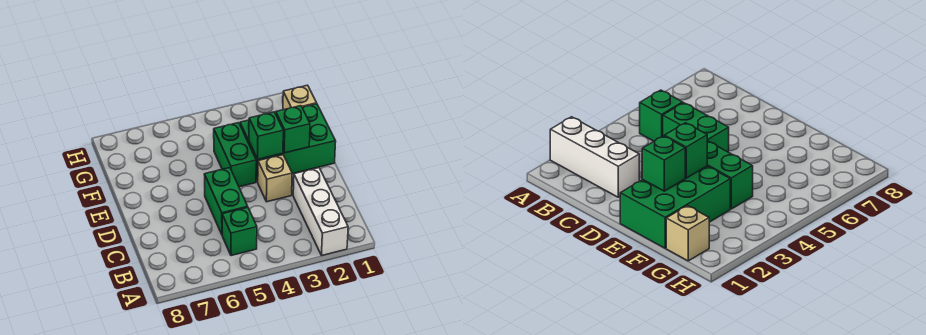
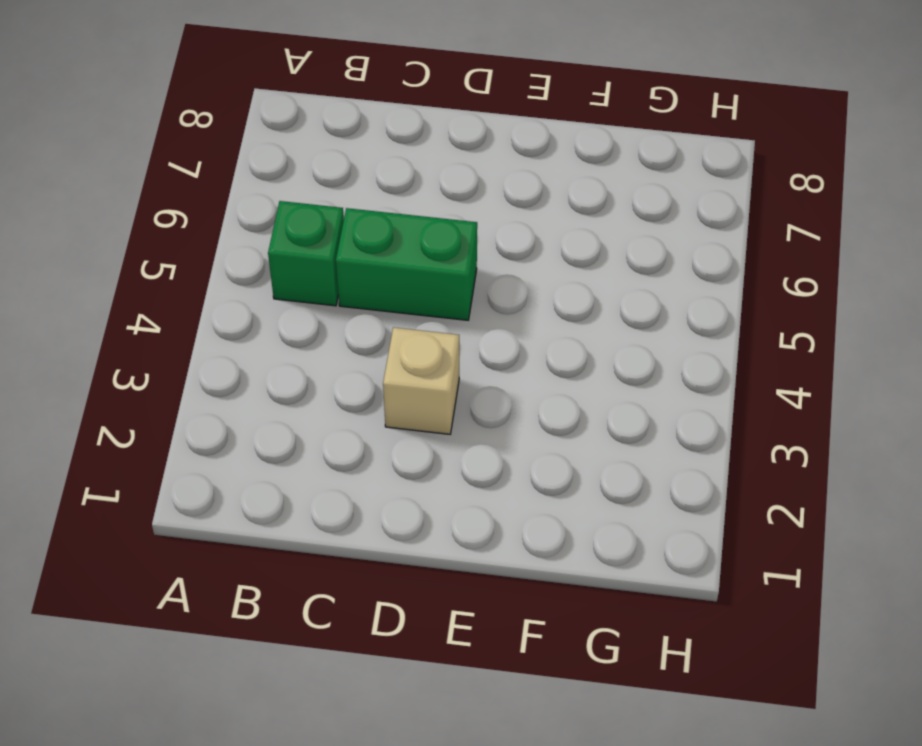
none -> white 1x3 brick [293,168,348,255]
none -> green 2x3 brick [240,104,336,182]

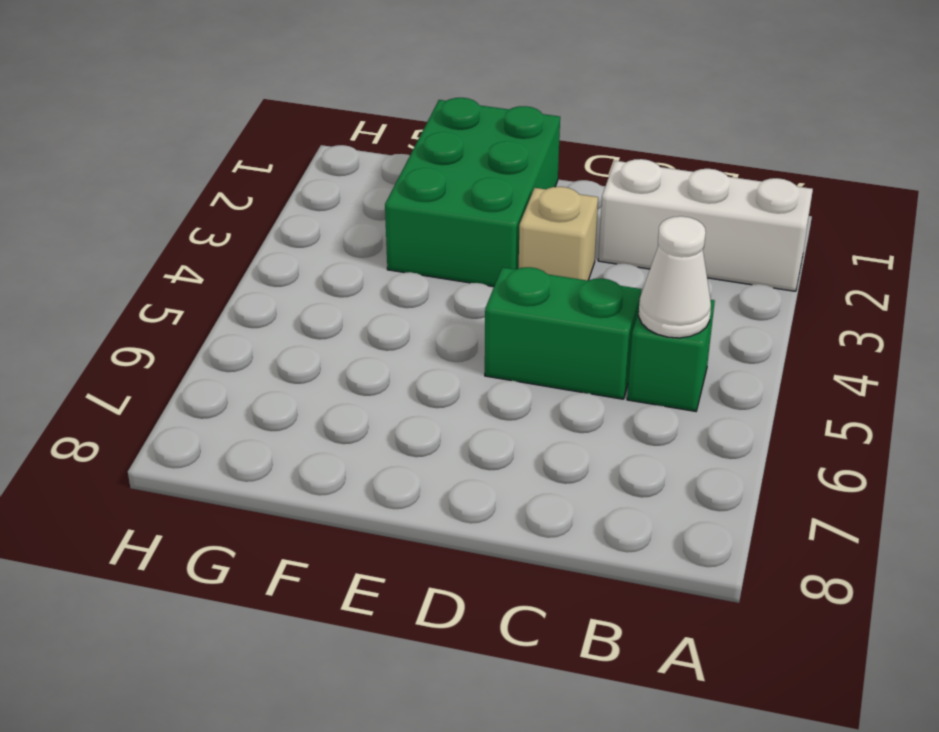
white 1x1 cone [639,216,711,338] -> none
none -> green 1x2 brick [214,123,256,187]
none -> tan 1x1 brick [283,85,317,110]

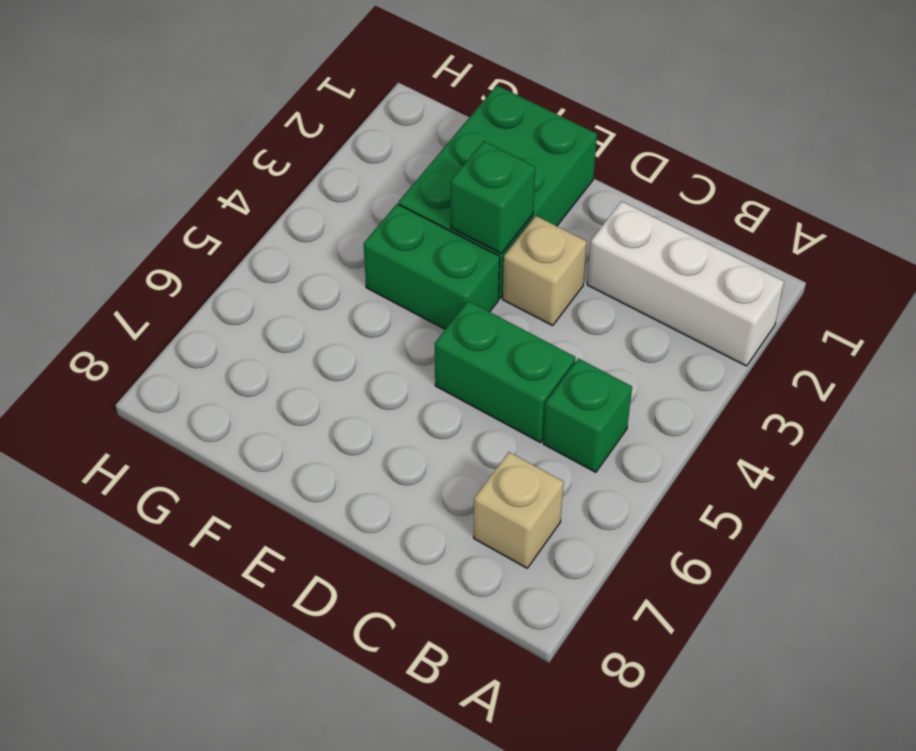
tan 1x1 brick [474,452,564,568] -> tan 1x1 brick moved to [283,85,317,110]
none -> green 1x1 brick [275,106,310,153]

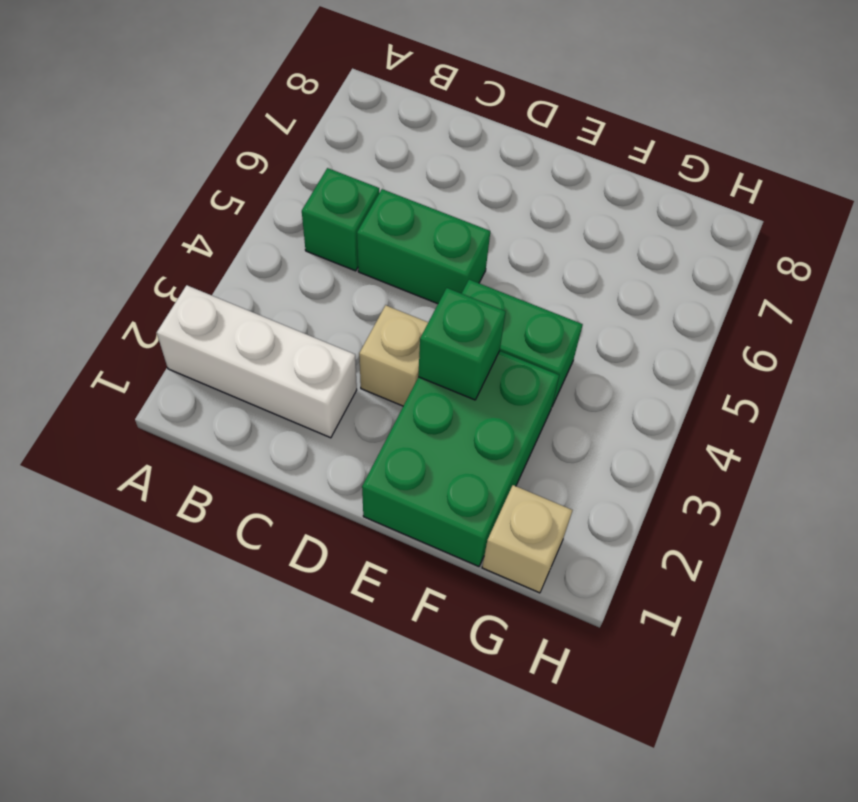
none -> green 1x1 brick [275,106,310,153]

